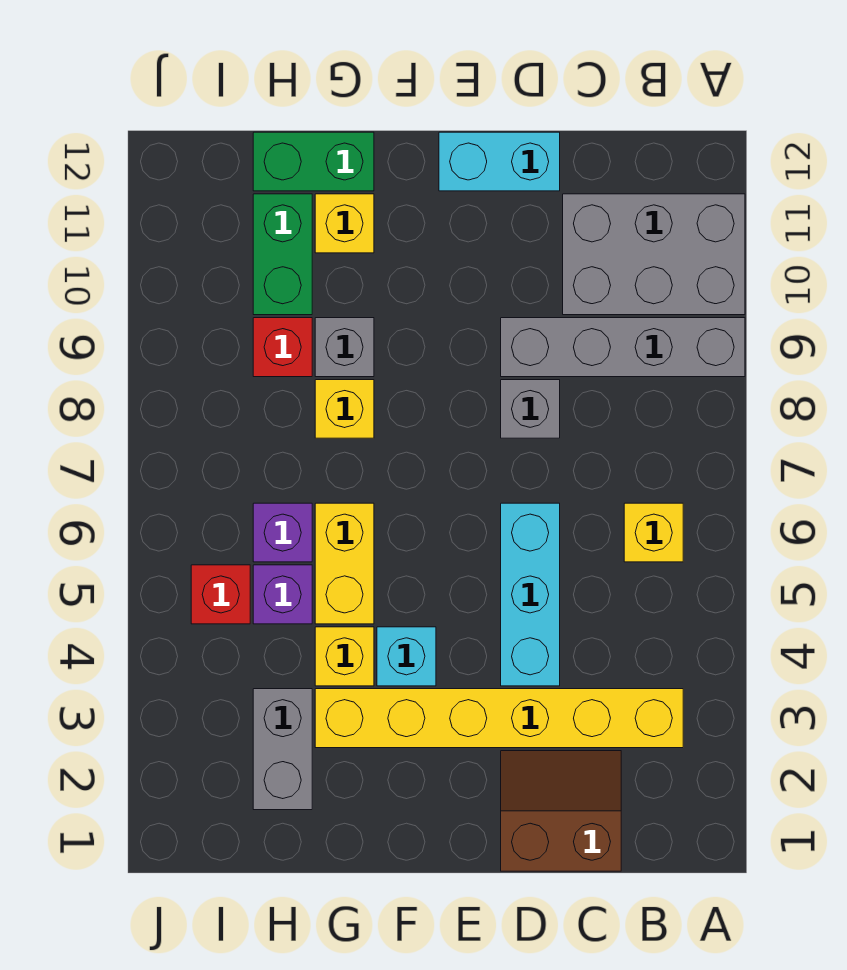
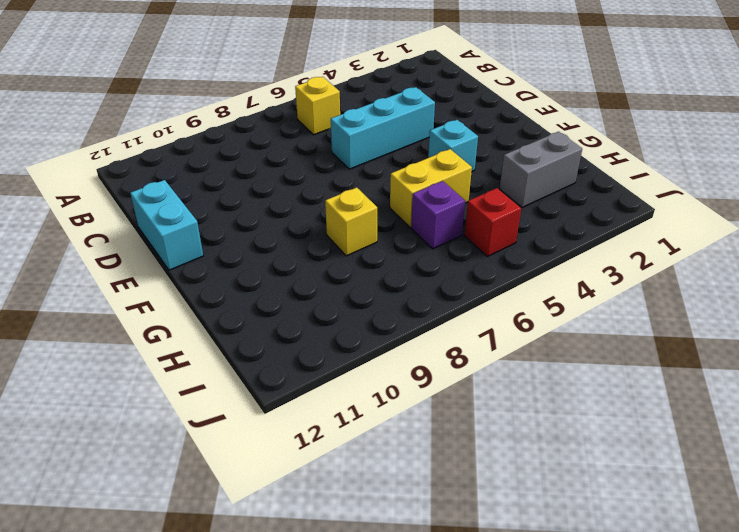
none -> grey 1x4 brick [501,318,745,377]
none -> grey 2x3 brick [563,194,745,315]
none -> yellow 1x6 brick [315,689,683,748]

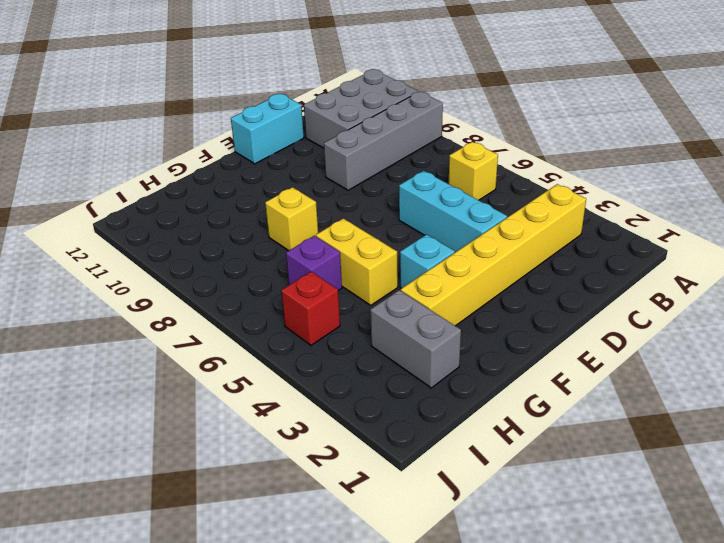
none -> brown 2x2 slope [501,751,621,871]
none -> grey 1x1 brick [501,380,560,438]
none -> yellow 1x1 brick [315,627,374,686]

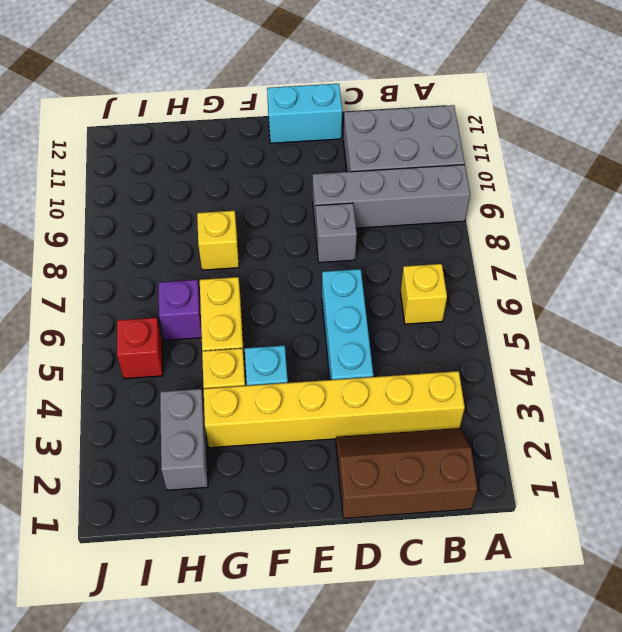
brown 2x3 slope [336,428,478,518] -> brown 2x2 slope [501,751,621,871]
none -> grey 1x1 brick [315,318,374,377]
none -> yellow 1x1 brick [315,194,374,253]
none -> green 1x2 brick [253,132,374,191]

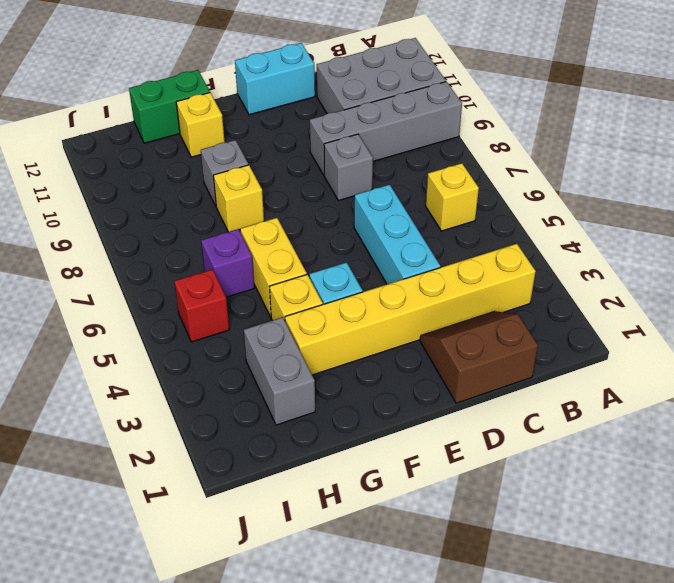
none -> purple 1x1 brick [253,565,312,624]
none -> red 1x1 brick [253,318,312,377]
none -> green 1x2 brick [253,194,312,315]

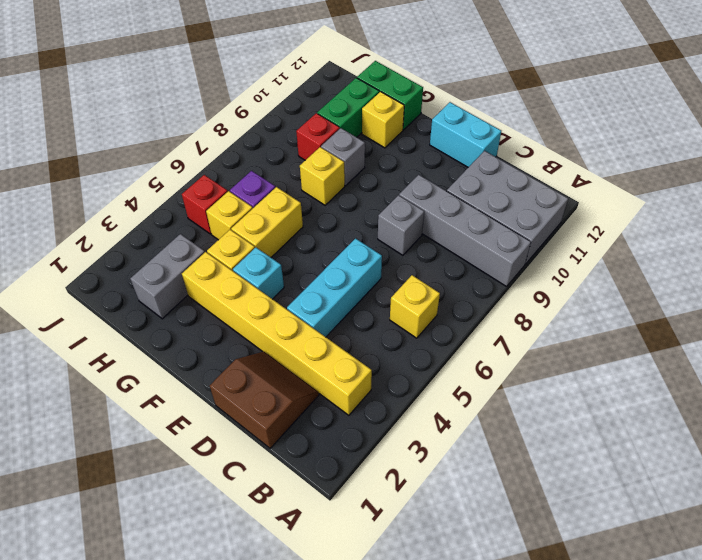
yellow 1x1 brick [206,191,253,240] -> purple 1x1 brick [253,565,312,624]

